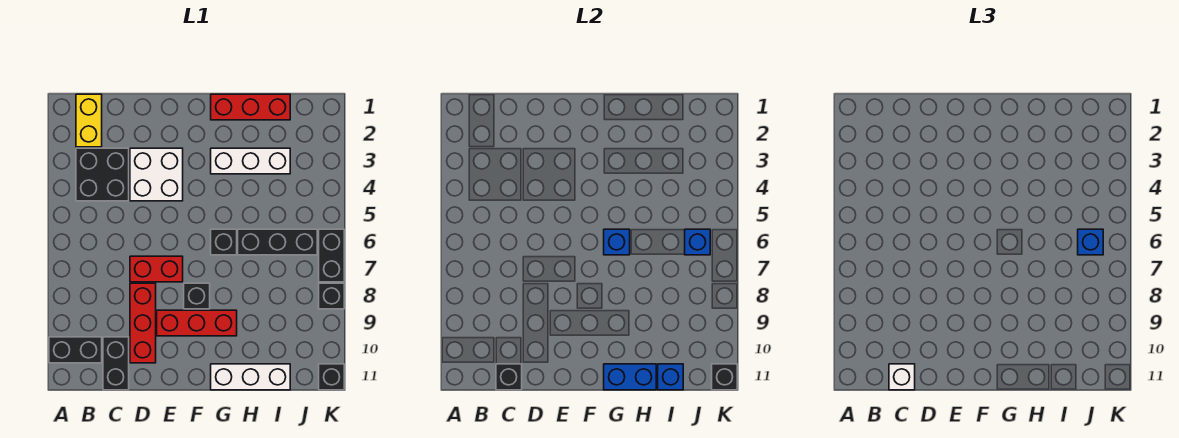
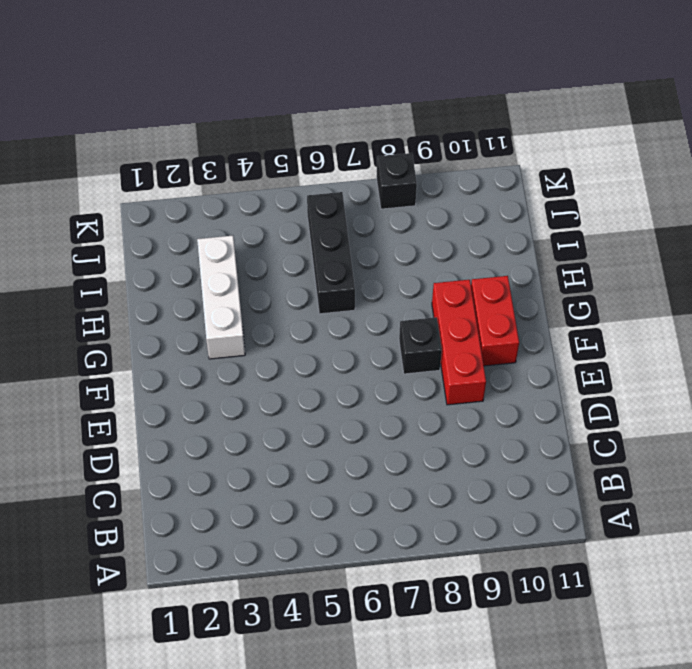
red 1x2 brick [471,276,519,366] -> red 1x2 brick moved to [130,256,183,282]
none -> black 1x2 brick [49,337,102,363]
none -> yellow 1x2 brick [76,94,102,147]
none -> black 2x2 brick [76,148,129,201]

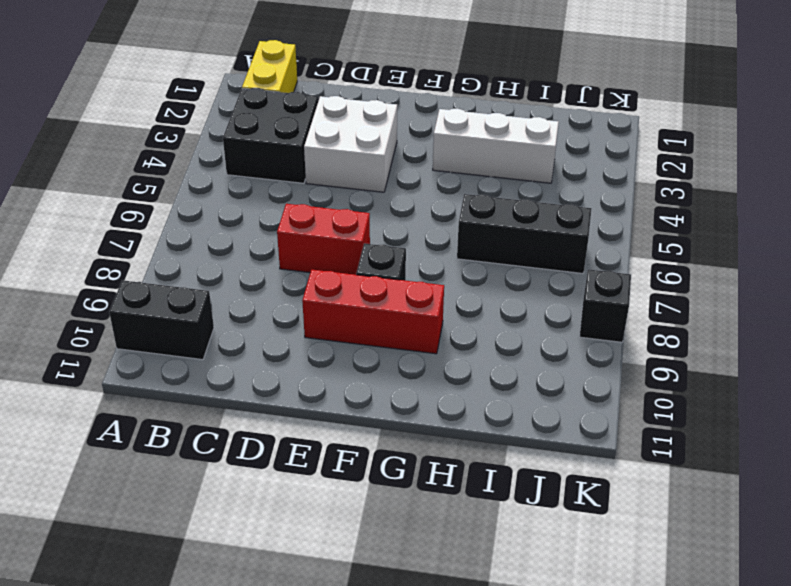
none -> black 1x2 brick [103,337,129,390]
none -> red 1x3 brick [130,283,156,363]
none -> red 1x3 brick [211,94,290,120]

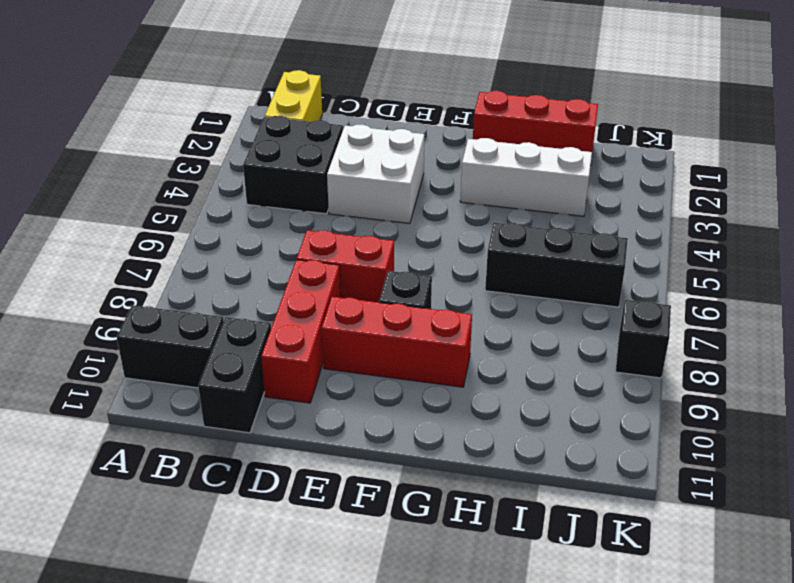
none -> black 1x1 brick [211,229,237,255]
none -> white 1x3 brick [211,364,290,390]
none -> black 1x2 brick [319,229,344,282]

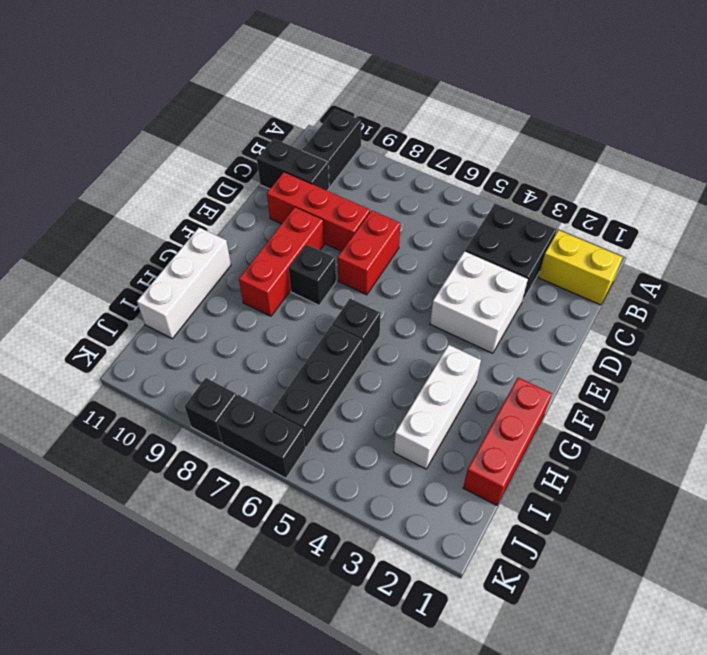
none -> black 1x1 brick [319,364,344,390]
none -> black 1x1 brick [496,364,522,390]
none -> blue 1x1 brick [604,229,630,255]

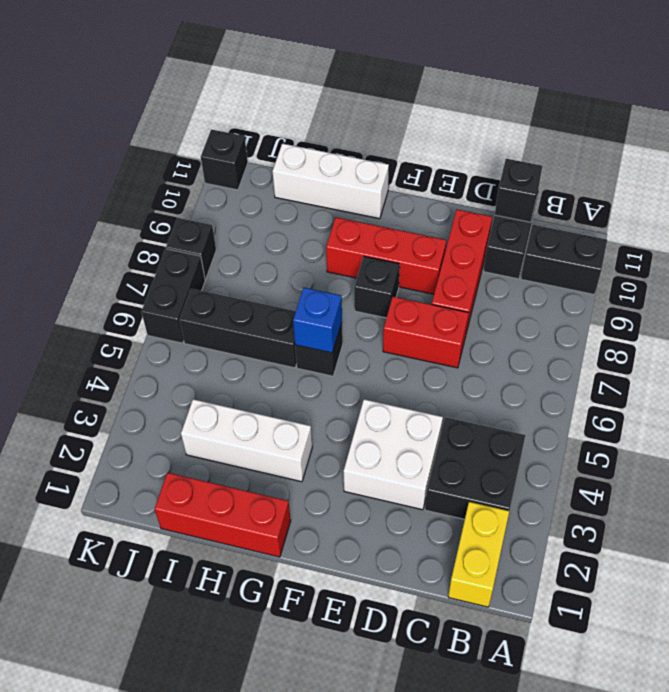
none -> blue 1x2 brick [604,364,656,390]
none -> blue 1x1 brick [658,364,683,390]
none -> blue 1x1 brick [685,229,710,255]

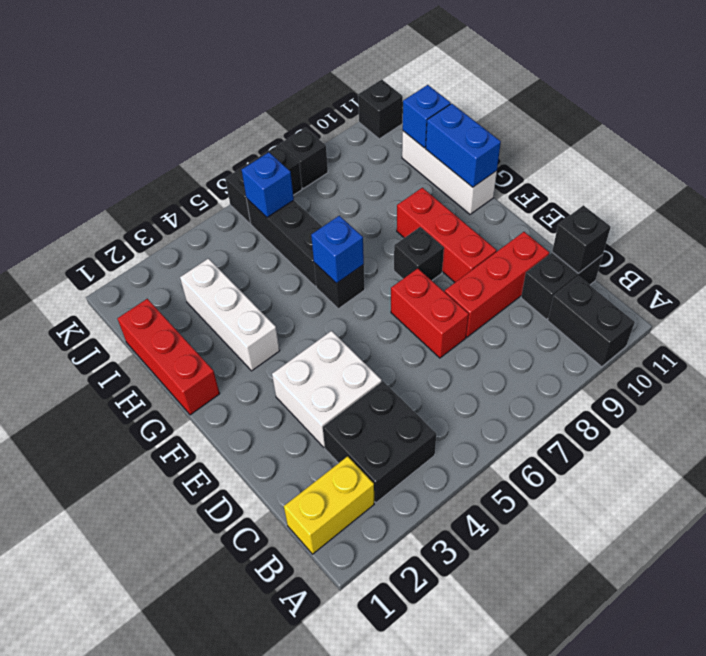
none -> black 1x1 brick [712,364,737,390]
none -> white 1x1 brick [889,364,915,390]
none -> blue 1x1 brick [1078,229,1103,255]

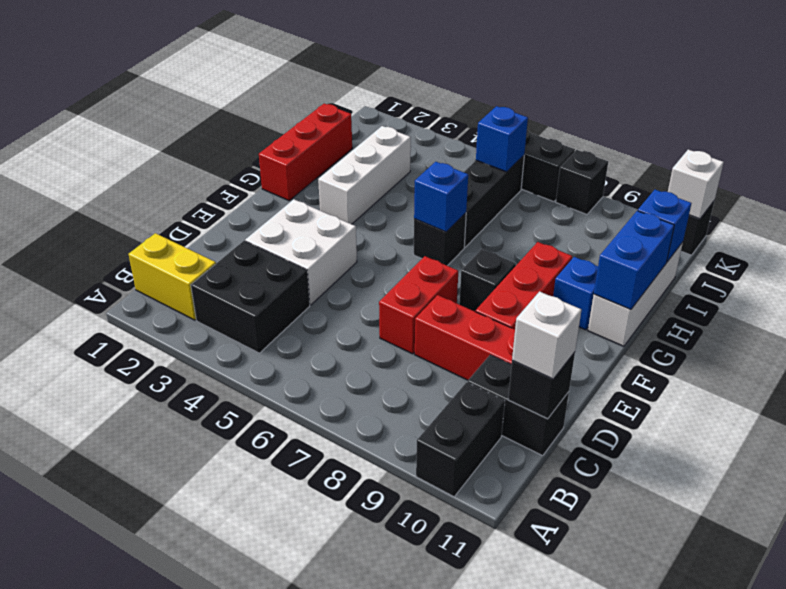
blue 1x1 brick [553,257,598,330] -> blue 1x1 brick moved to [1078,229,1103,255]
white 1x1 brick [668,150,724,219] -> black 1x1 brick [712,364,737,390]

